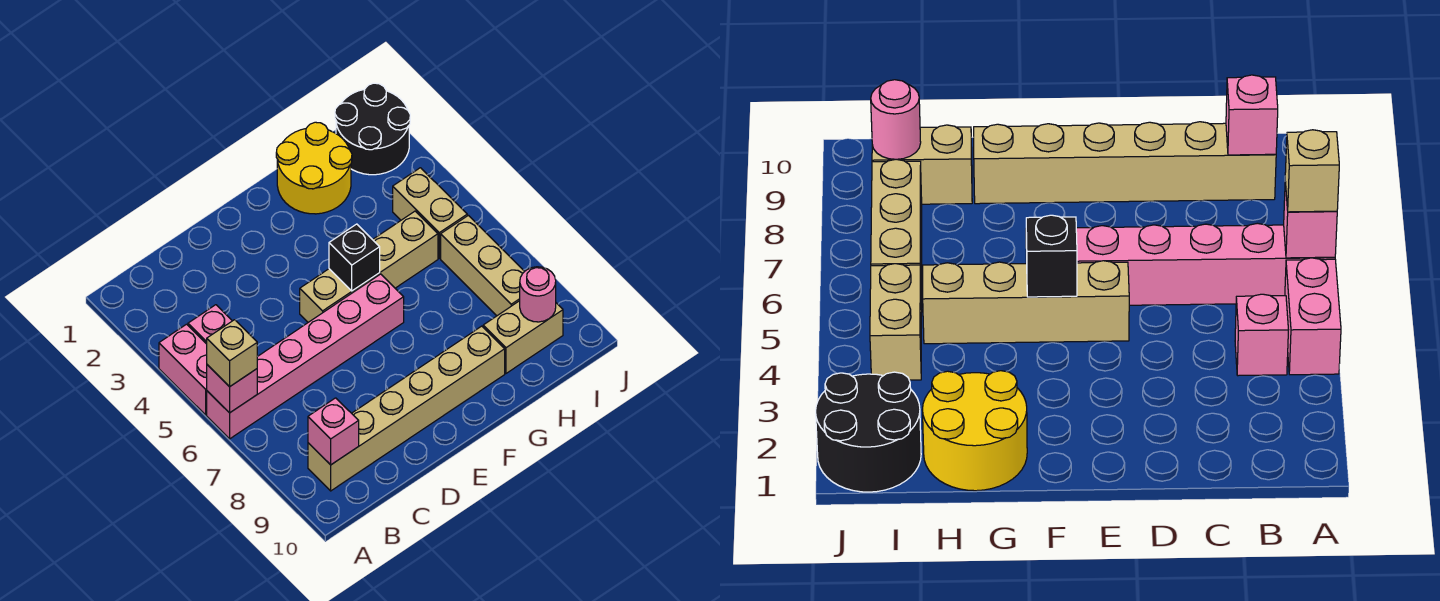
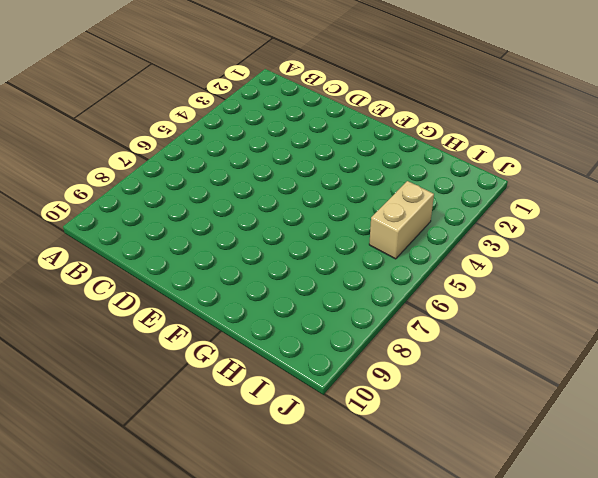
none -> pink 1x2 brick [159,324,207,415]
none -> pink 1x6 brick [207,274,404,439]
none -> pink 1x1 brick [188,305,232,344]

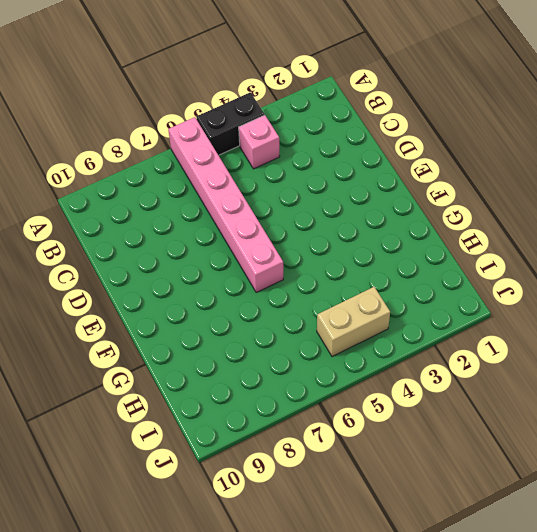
black 1x2 brick [196,92,264,155] -> pink 1x2 brick [159,324,207,415]
none -> tan 1x6 brick [308,326,505,491]
none -> tan 1x4 brick [300,211,438,322]
none -> yellow 2x2 round brick [276,122,352,214]

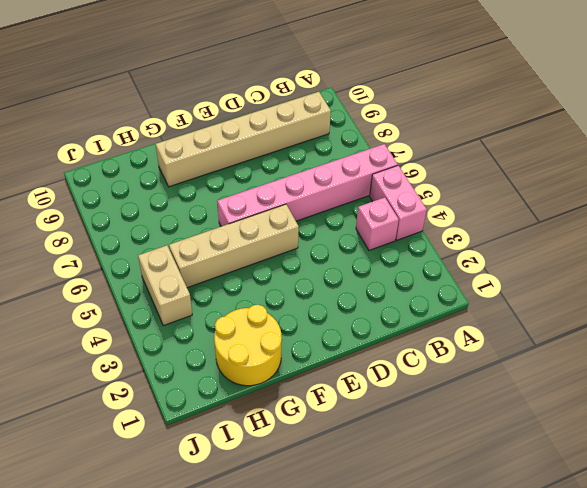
none -> tan 1x2 brick [483,301,563,373]
none -> black 2x2 round brick [335,83,410,175]
none -> tan 1x3 brick [441,215,525,316]

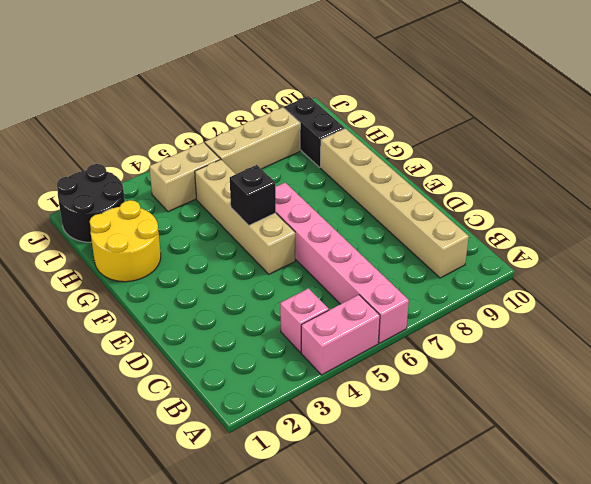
black 1x2 brick [284,96,345,167] -> tan 1x2 brick [483,301,563,373]
none -> pink 1x1 brick [207,365,257,413]
none -> pink 1x1 brick [308,398,359,465]
none -> pink 1x1 round brick [520,267,556,322]

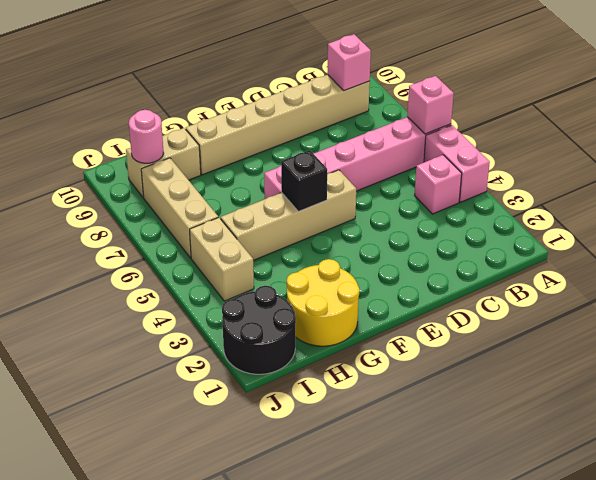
none -> tan 1x1 brick [207,320,257,387]

